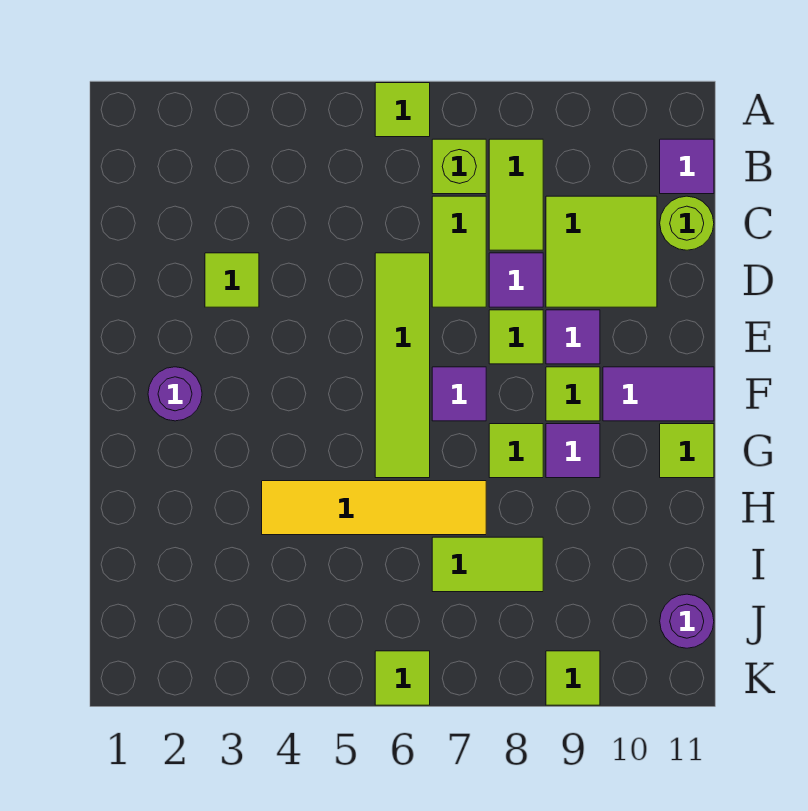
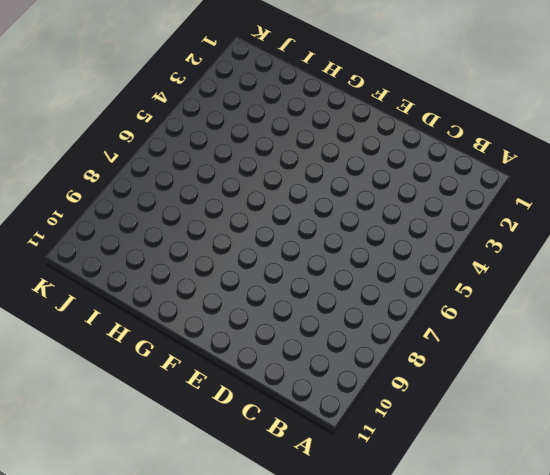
none -> lime 1x1 tile [375,83,430,137]
none -> lime 1x1 brick [432,139,486,194]
none -> lime 1x2 tile [489,139,543,250]

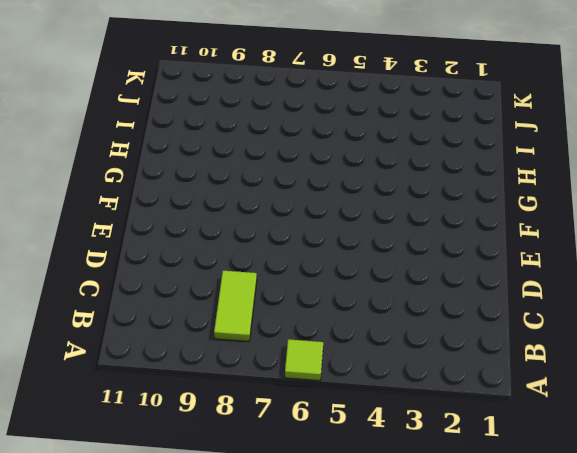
none -> lime 1x1 brick [432,139,486,194]
none -> purple 1x1 tile [660,139,714,194]
none -> lime 1x2 tile [432,196,486,307]

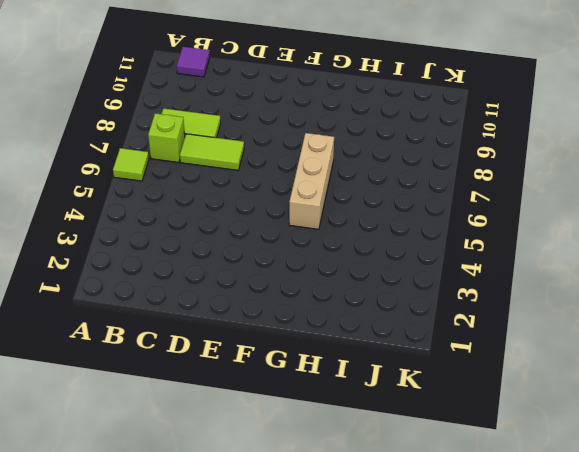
tan 1x3 brick [289,133,334,229] -> lime 1x4 tile [375,253,430,478]
none -> lime 2x2 tile [546,196,657,307]
none -> lime 1x1 round brick [660,196,714,250]
none -> lime 1x1 tile [205,253,259,307]

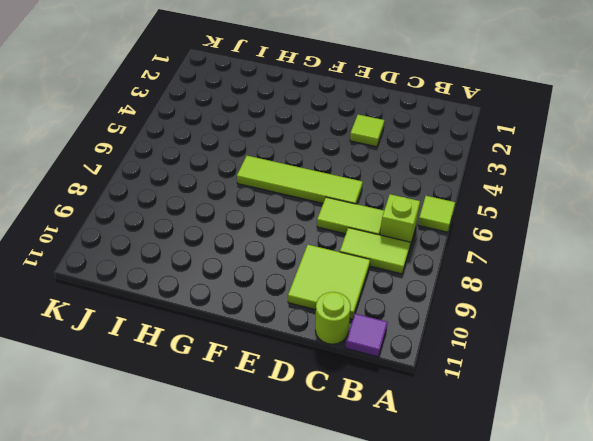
none -> purple 1x1 tile [489,253,543,307]
none -> lime 1x1 tile [489,310,543,364]
none -> purple 1x1 tile [546,310,600,364]

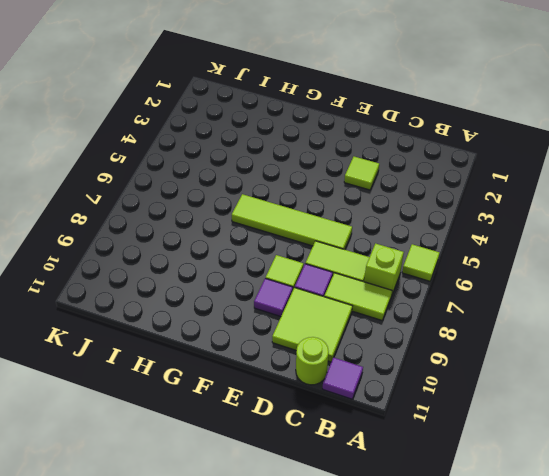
none -> purple 1x1 round brick [148,367,202,421]
none -> purple 1x1 tile [432,367,486,421]
none -> lime 1x1 tile [546,367,600,421]

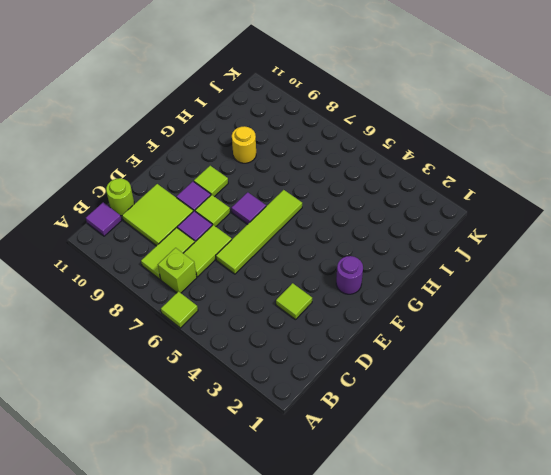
yellow 1x1 round brick [232,127,256,163] -> none
none -> purple 1x2 tile [603,367,714,421]
none -> lime 1x1 tile [489,424,543,478]
none -> purple 1x1 tile [546,424,600,478]

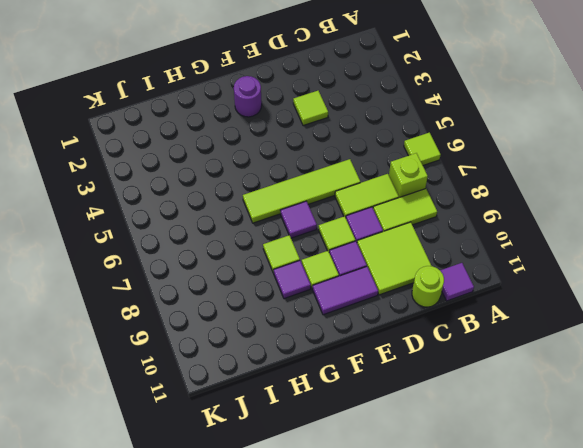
purple 1x2 tile [312,267,378,315] -> purple 1x2 tile turned to [603,367,714,421]
none -> lime 1x1 tile [660,424,714,478]
none -> yellow 1x4 tile [262,481,486,535]
none -> lime 1x2 tile [432,537,543,592]

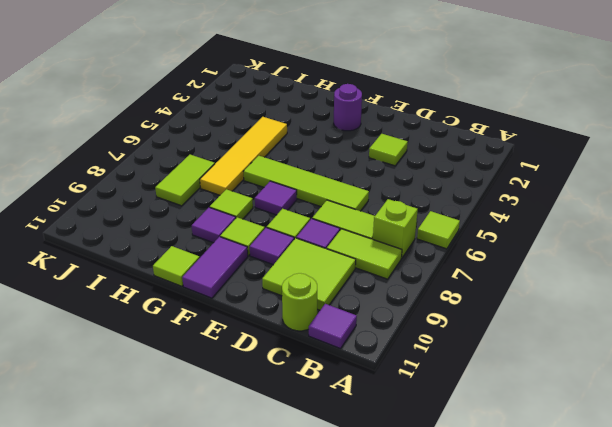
none -> purple 1x1 round brick [660,594,714,648]
none -> lime 1x1 tile [375,651,430,705]
none -> lime 1x1 tile [546,651,600,705]

